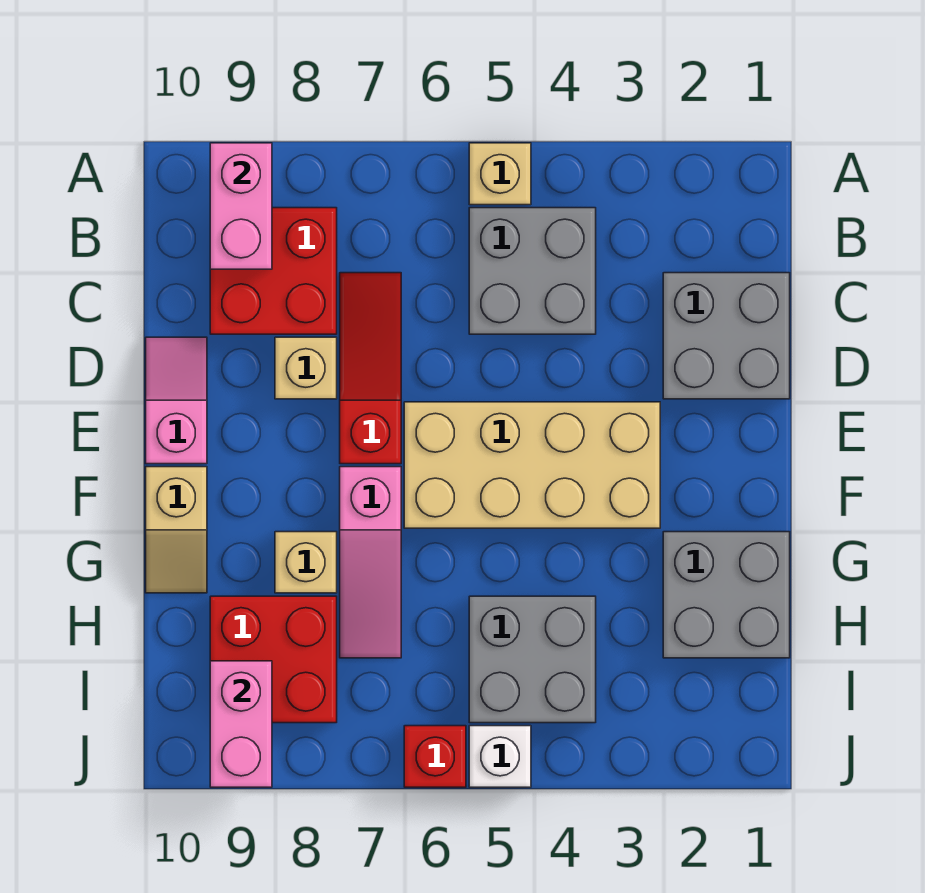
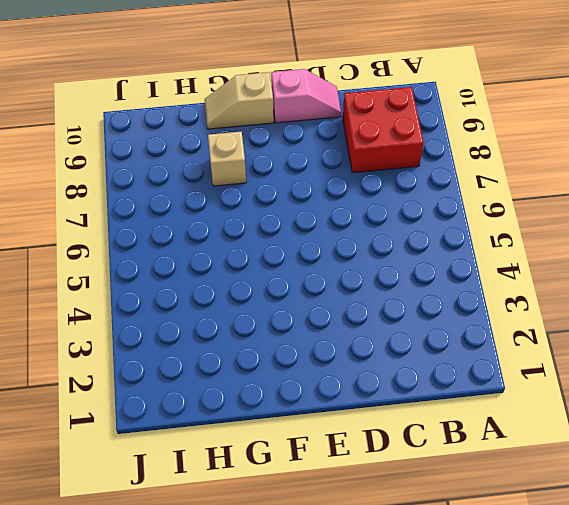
none -> tan 1x1 brick [469,143,531,205]
none -> grey 2x2 brick [469,208,596,334]
none -> grey 2x2 brick [663,273,790,399]

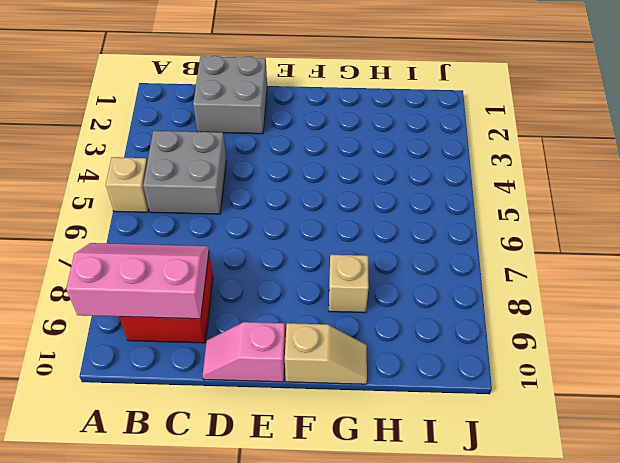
pink 2x3 slope [66,243,209,319] -> pink 1x2 brick [210,143,272,269]
none -> red 1x3 slope [340,273,401,464]
none -> tan 1x1 brick [275,337,337,399]
none -> tan 2x4 brick [404,402,660,528]

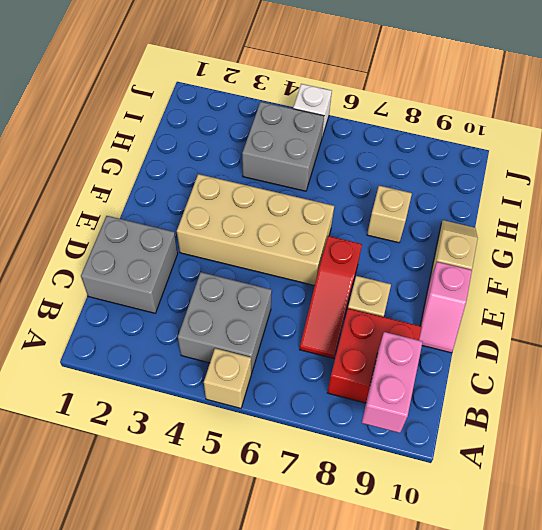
none -> pink 1x3 slope [340,467,401,658]
none -> grey 2x2 brick [663,532,790,658]
none -> red 2x2 brick [210,596,337,723]

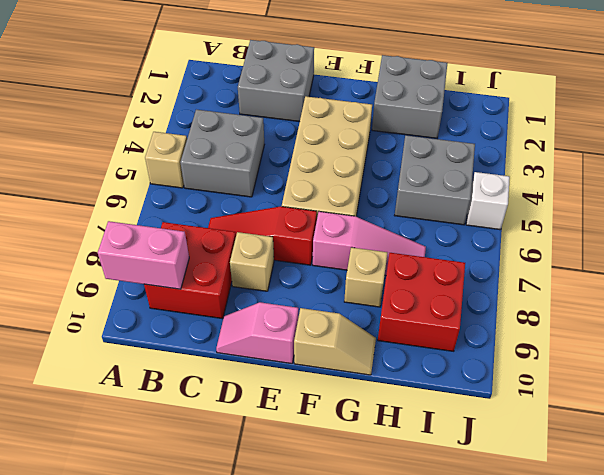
none -> red 1x1 brick [404,726,466,787]
none -> pink 1x2 brick [210,661,272,787]

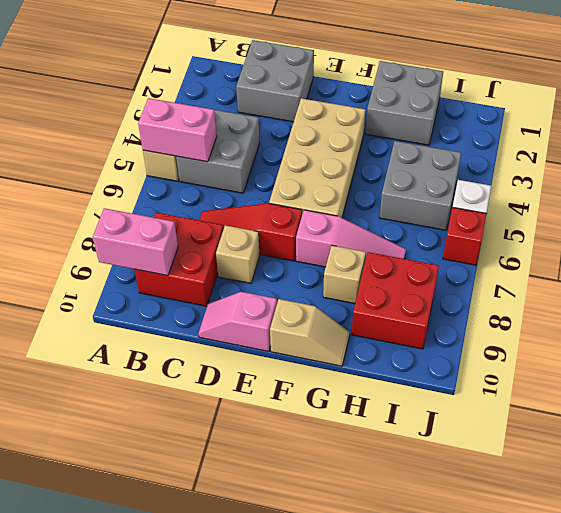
pink 1x2 brick [138,98,217,162] -> pink 1x2 brick moved to [210,661,272,787]

